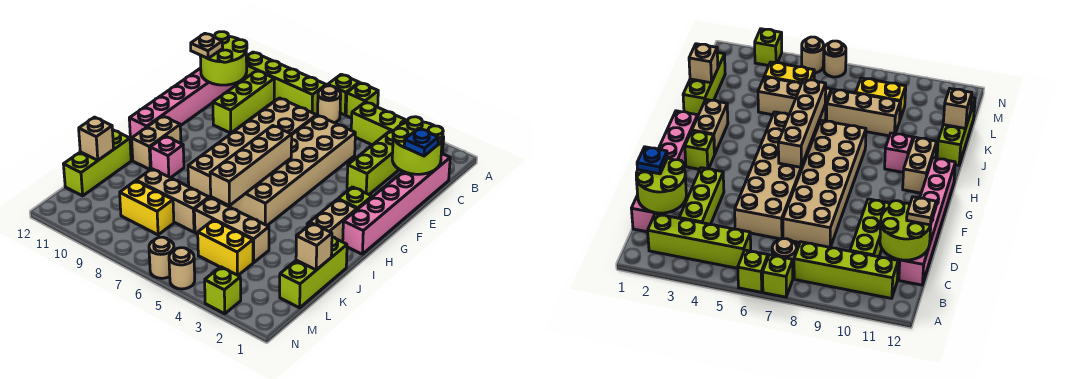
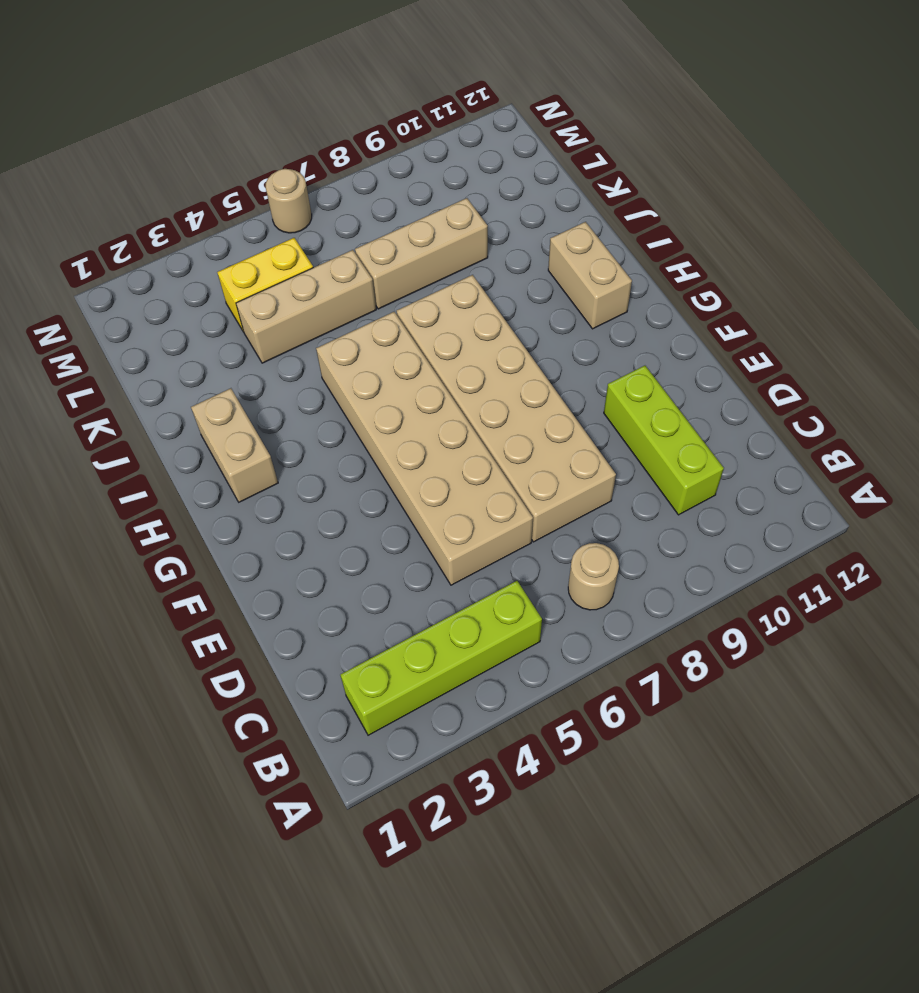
none -> lime 1x1 brick [346,83,378,118]
none -> lime 1x1 brick [328,74,359,115]
none -> lime 1x4 brick [239,52,326,114]
none -> pink 1x6 brick [343,153,450,254]

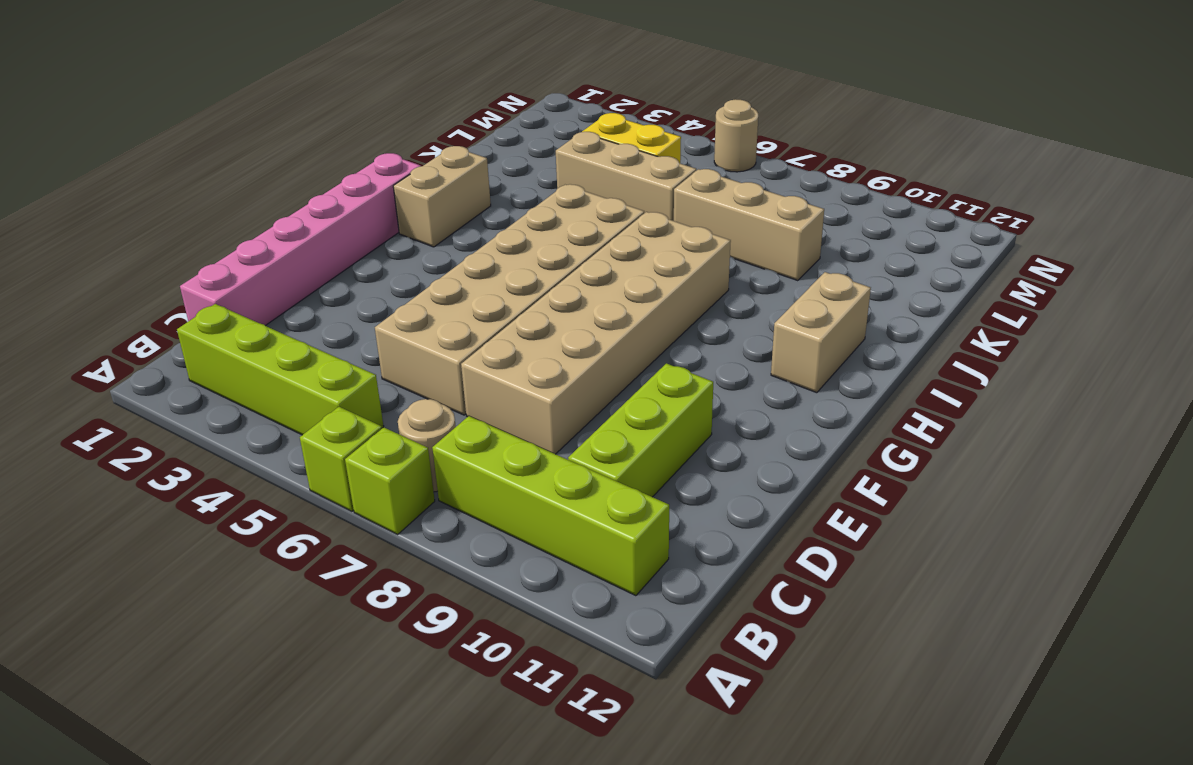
none -> lime 1x3 brick [347,131,399,194]
none -> pink 1x6 brick [129,68,238,141]
none -> lime 1x1 brick [338,187,372,209]
none -> pink 1x1 brick [150,136,184,178]

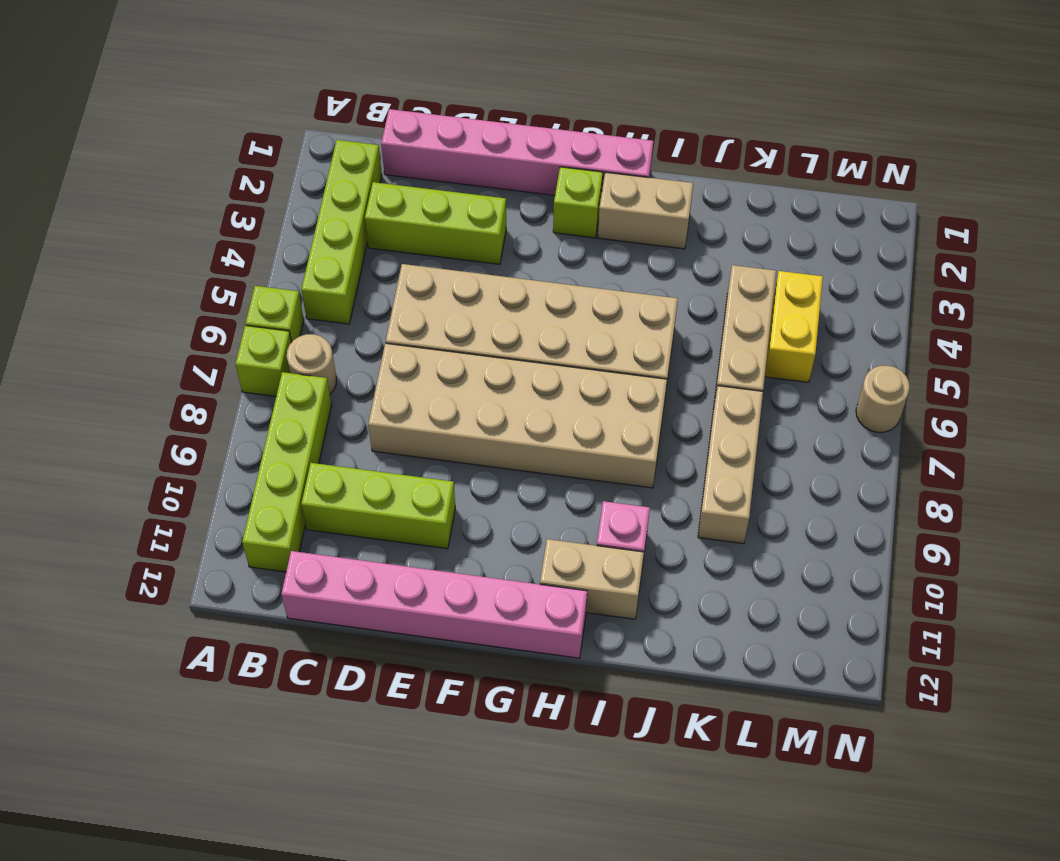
none -> lime 1x3 brick [280,237,347,308]
none -> lime 1x3 brick [64,130,131,196]
none -> yellow 1x2 brick [120,181,174,235]
none -> lime 1x1 brick [205,267,241,314]

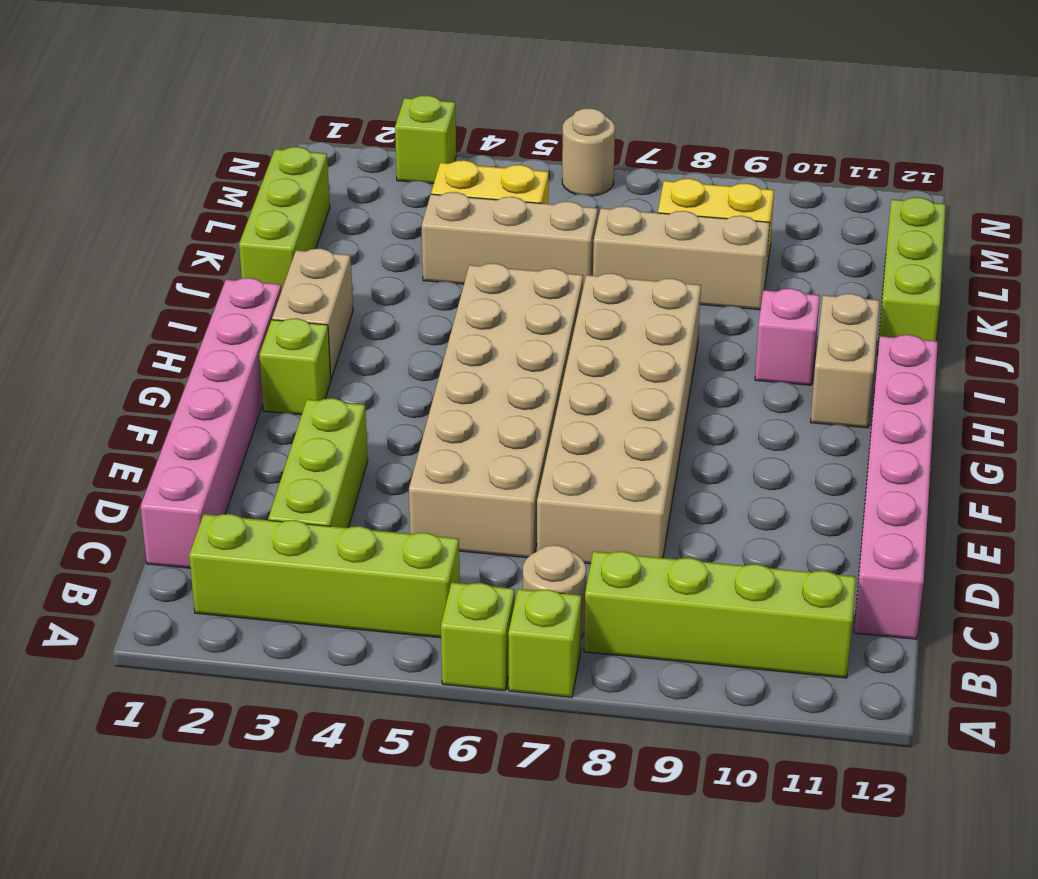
none -> lime 1x3 brick [213,71,274,133]
none -> tan 1x1 round brick [169,248,195,289]
none -> lime 2x2 round brick [392,117,443,174]
none -> lime 2x2 round brick [200,32,247,85]

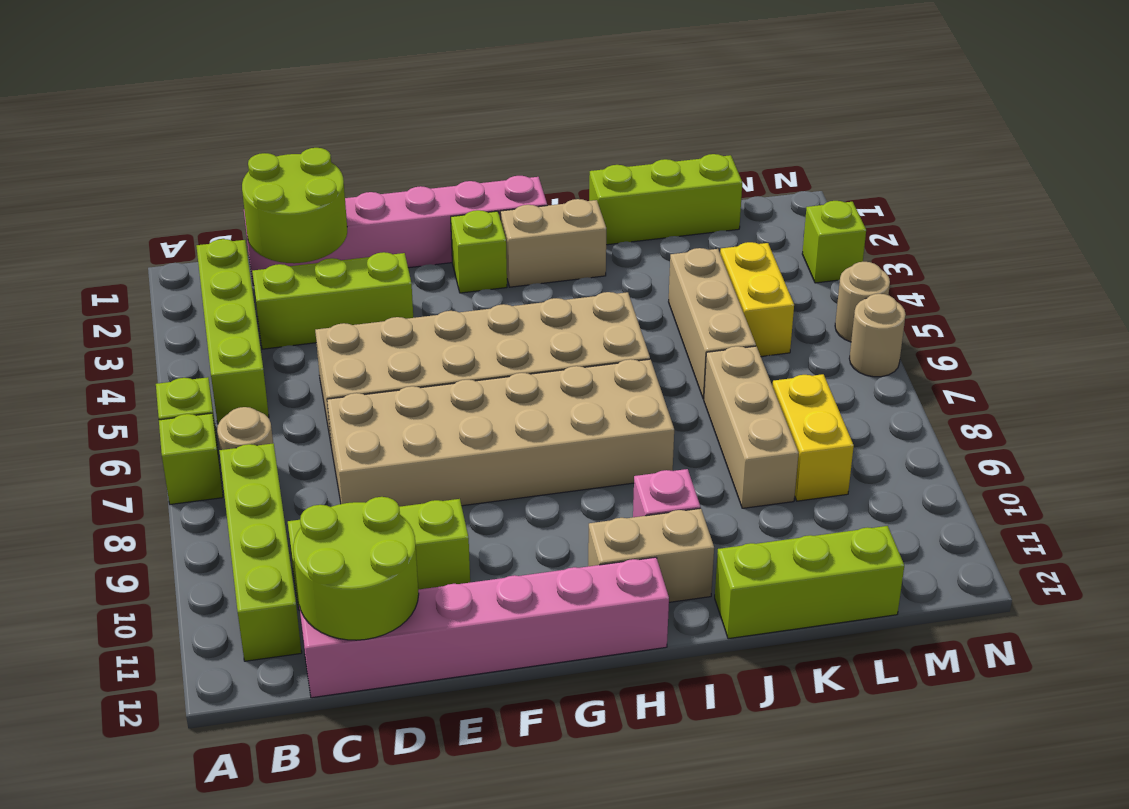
none -> tan 1x4 brick [210,126,292,206]
none -> tan 1x1 brick [296,223,332,270]
none -> tan 1x1 brick [79,117,114,160]
none -> blue 1x1 plate [404,128,438,156]

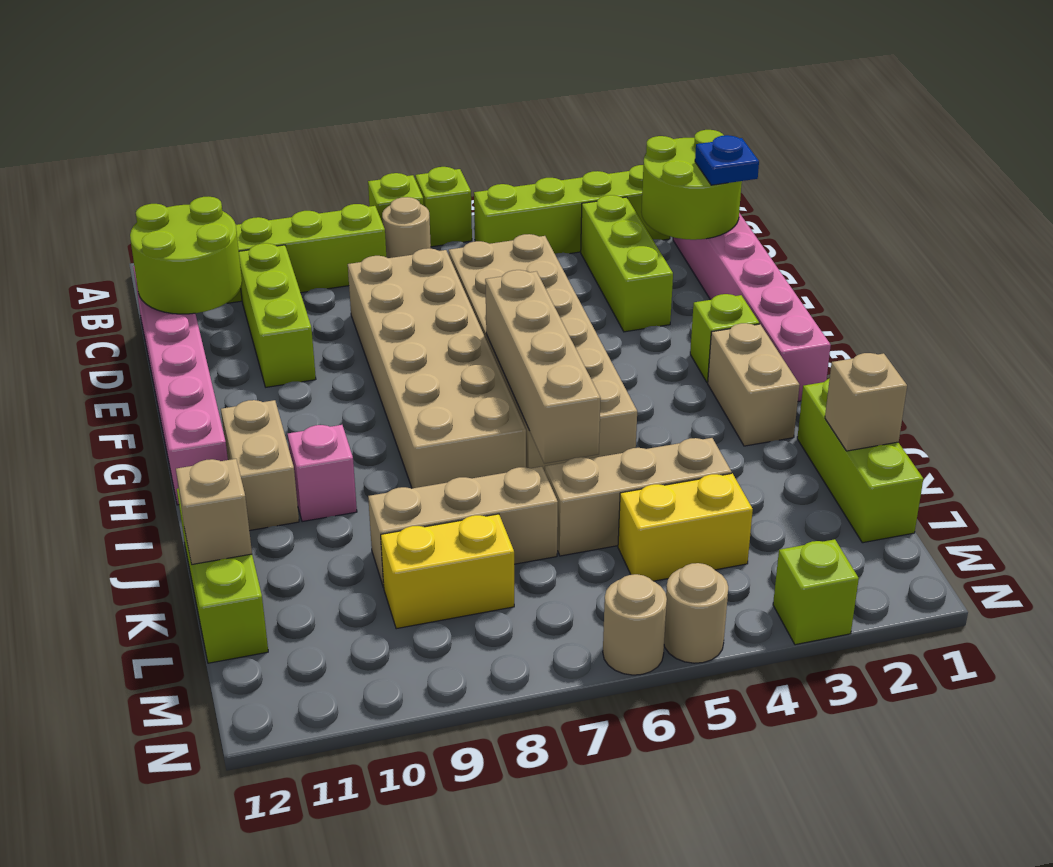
none -> tan 1x1 plate [191,33,223,58]

